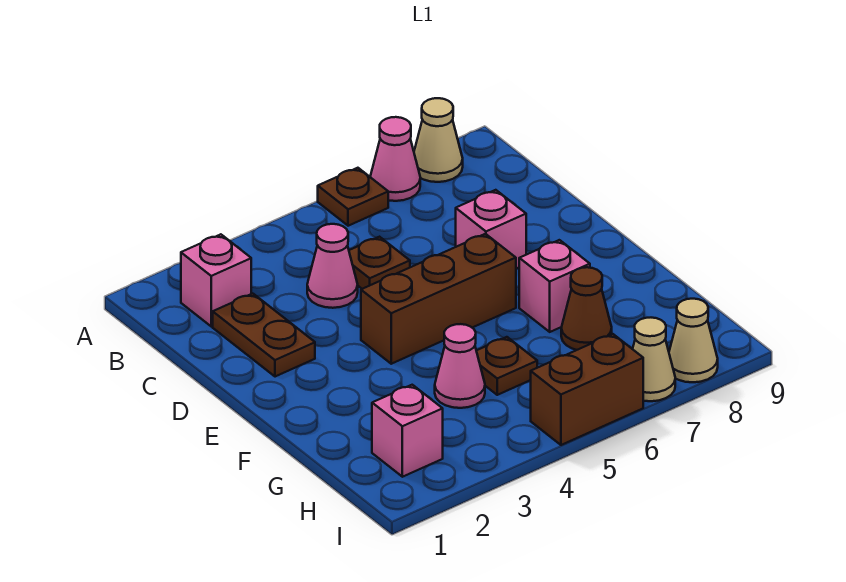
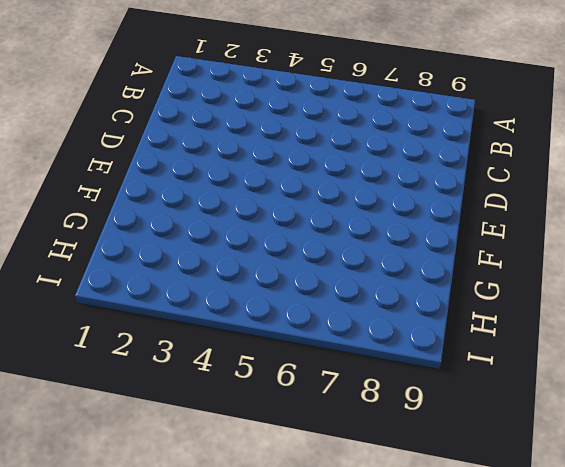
none -> brown 1x1 plate [318,168,388,226]
none -> pink 1x1 cone [370,117,420,201]
none -> tan 1x1 cone [414,98,463,182]

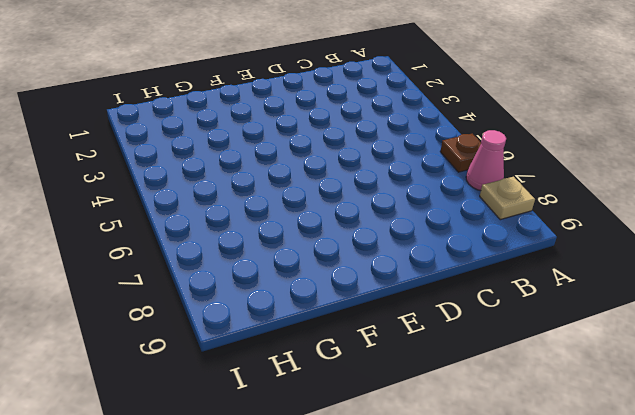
tan 1x1 plate [480,177,535,220] -> tan 1x1 cone [414,98,463,182]
none -> pink 1x1 brick [181,234,251,326]
none -> brown 1x2 plate [213,294,315,377]
none -> pink 1x1 cone [307,224,358,308]

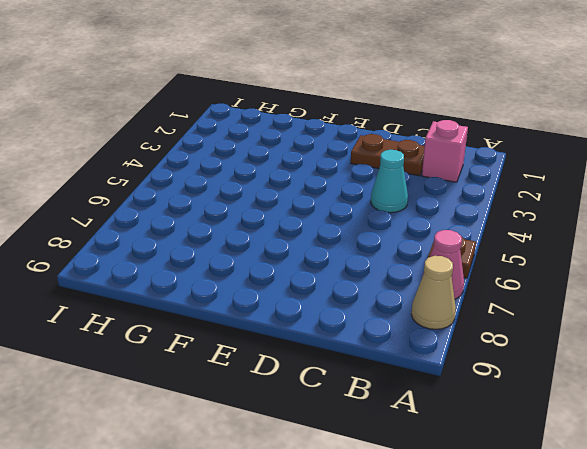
cyan 1x1 cone [371,150,408,213] -> pink 1x1 cone [307,224,358,308]
none -> brown 1x1 plate [349,237,410,289]
none -> pink 1x1 brick [456,190,526,268]
none -> brown 1x3 brick [361,234,516,364]

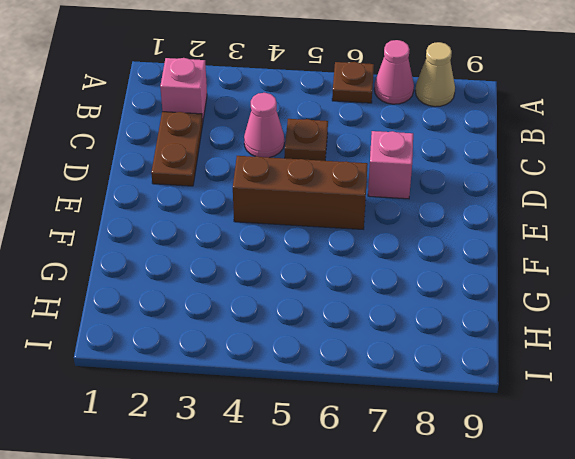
none -> pink 1x1 brick [519,240,590,332]
none -> pink 1x1 cone [435,324,485,408]
none -> brown 1x1 plate [476,337,537,395]

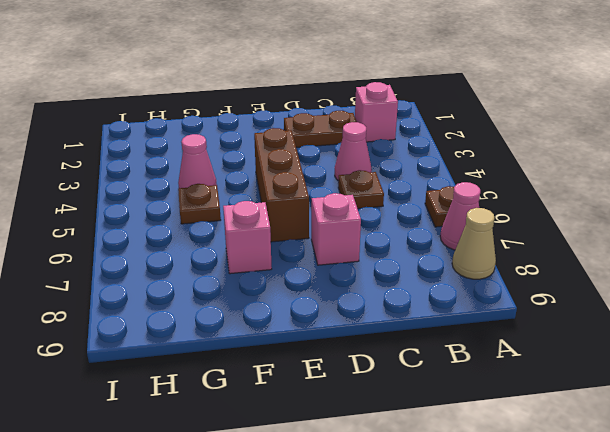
none -> brown 1x1 cone [561,267,612,350]
none -> pink 1x1 brick [372,385,443,477]
none -> brown 1x2 brick [531,334,643,445]

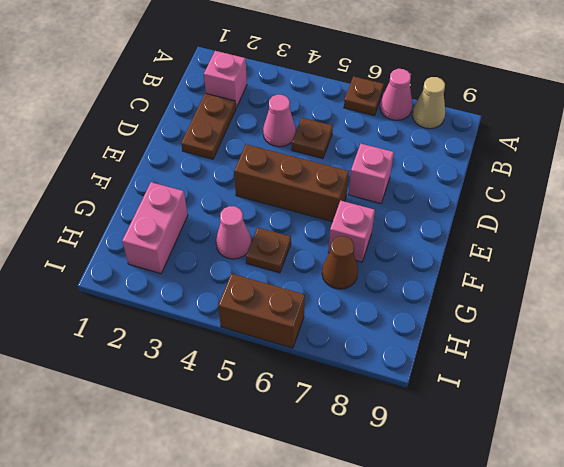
pink 1x2 brick [122,182,188,274] -> pink 1x1 brick [372,385,443,477]
none -> tan 1x1 cone [633,318,675,401]
none -> tan 1x1 cone [669,299,718,382]

